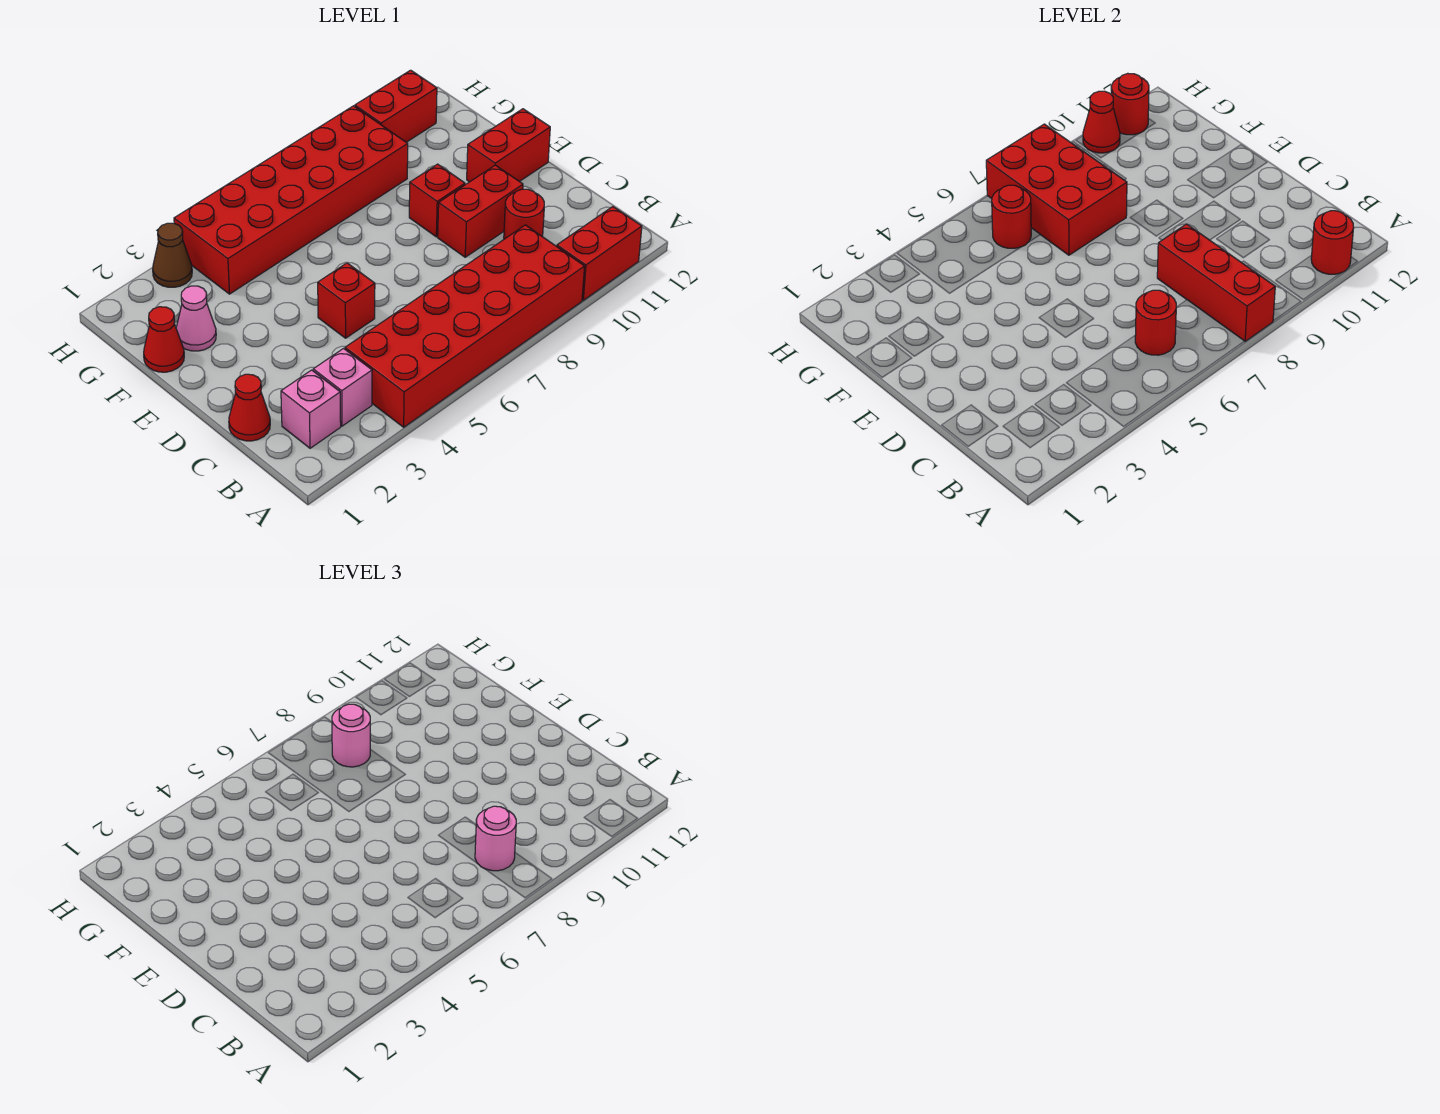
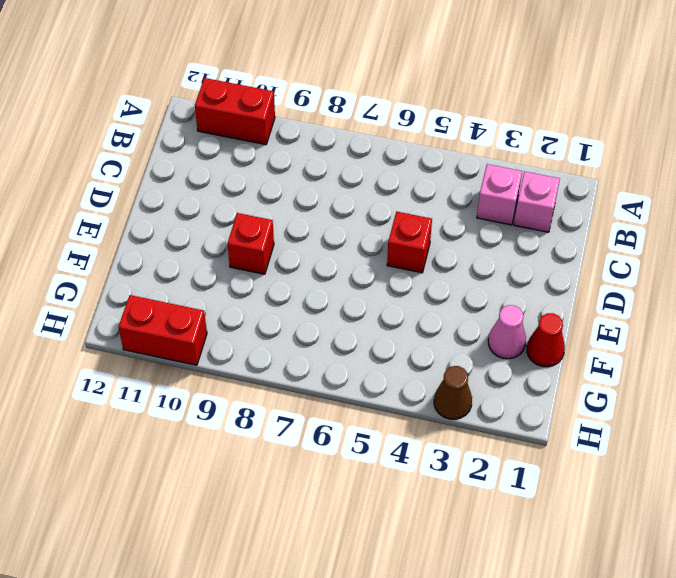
none -> red 2x6 brick [345,225,585,427]
none -> red 1x1 cone [229,374,270,441]
none -> red 1x1 round brick [504,189,544,239]

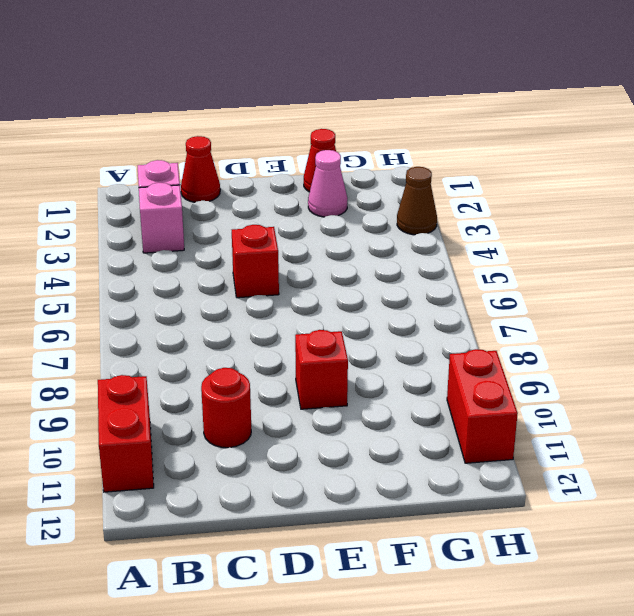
none -> red 2x6 brick [345,225,585,427]
none -> red 1x2 brick [438,165,523,257]
none -> red 1x2 brick [467,109,550,182]

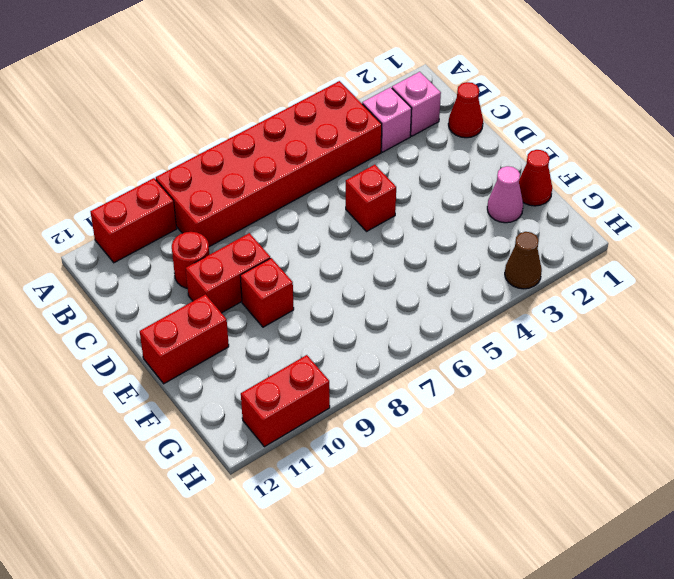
none -> red 2x6 brick [174,106,408,294]
none -> red 1x3 brick [1157,224,1275,341]
none -> red 1x1 round brick [1311,211,1354,274]

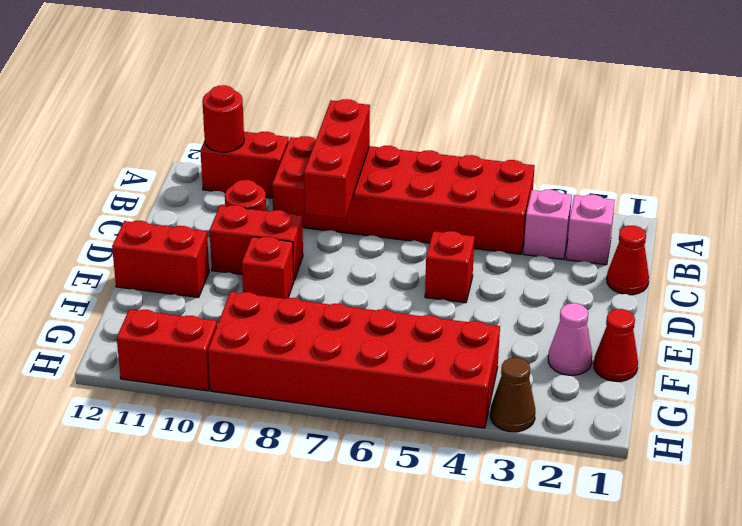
none -> red 1x1 round brick [1135,290,1176,355]
none -> red 2x3 brick [986,124,1127,255]
none -> red 1x1 round brick [992,185,1031,248]

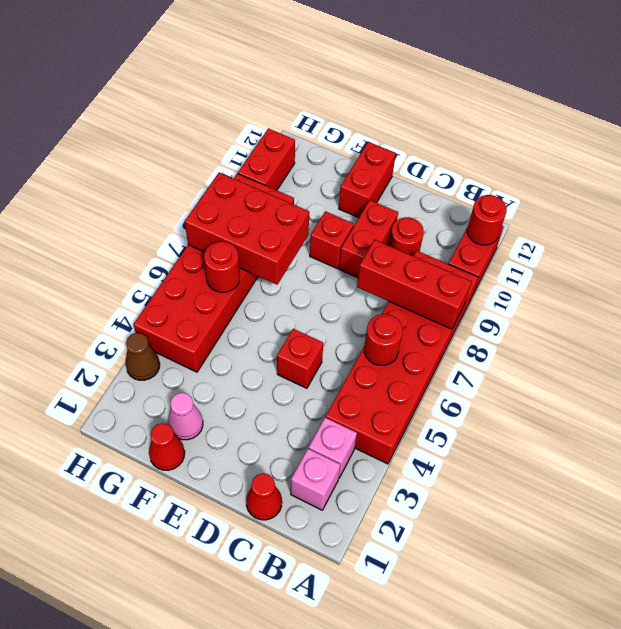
none -> red 1x1 cone [1083,91,1120,153]
none -> red 1x1 round brick [1112,73,1149,135]
none -> pink 1x1 round brick [475,806,516,871]

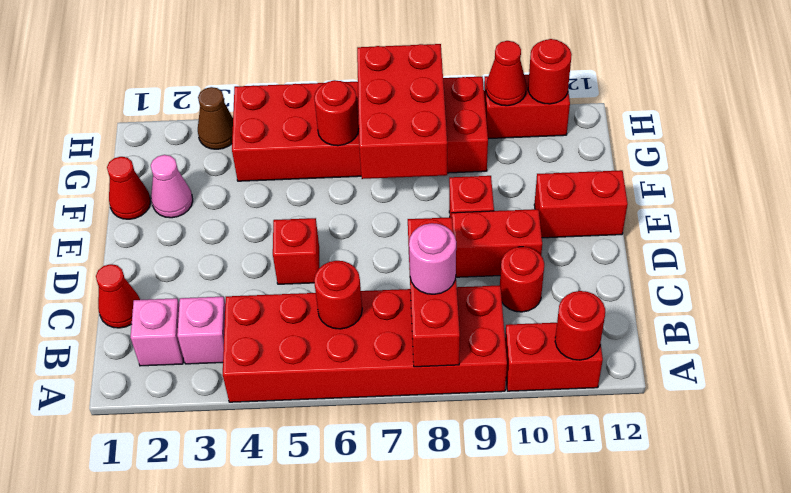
none -> pink 1x1 round brick [332,704,370,767]

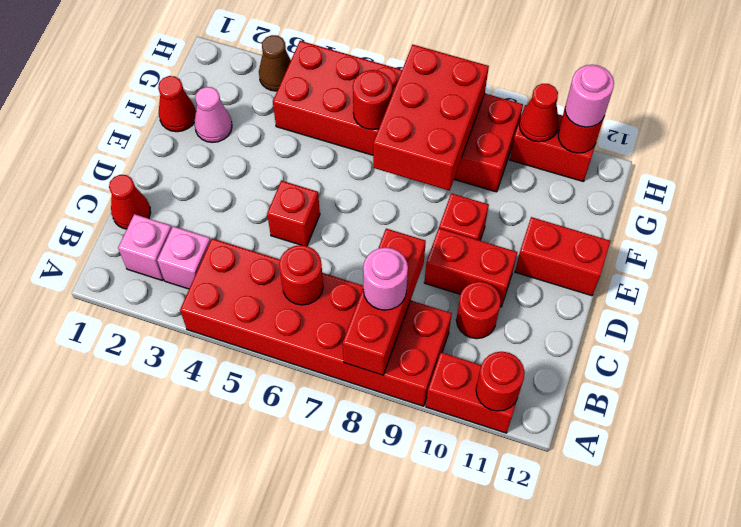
pink 1x1 round brick [565,65,614,127] -> pink 1x1 round brick moved to [332,704,370,767]

